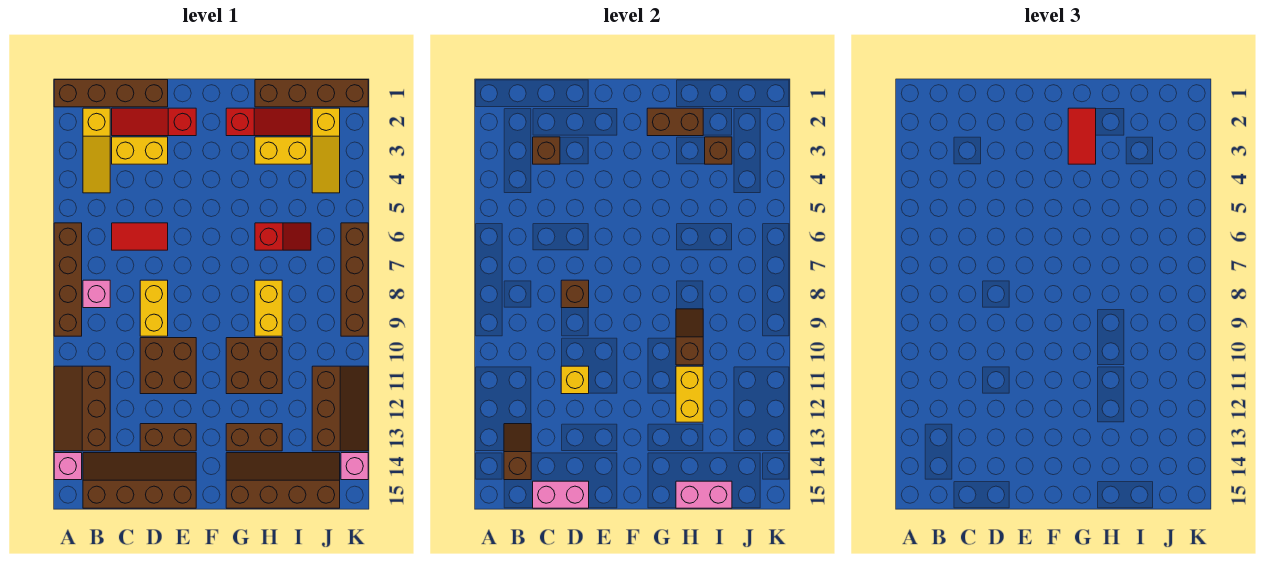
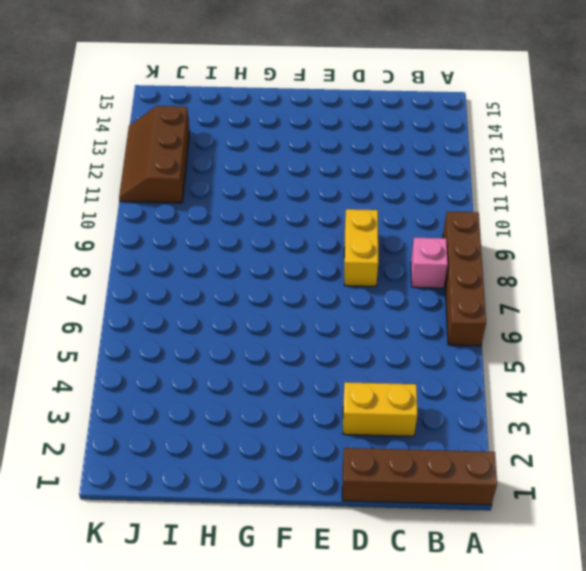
none -> brown 2x3 slope [54,366,110,451]
none -> pink 1x1 brick [54,453,82,480]
none -> yellow 1x3 slope [83,108,110,193]
none -> brown 2x4 slope [83,453,196,508]

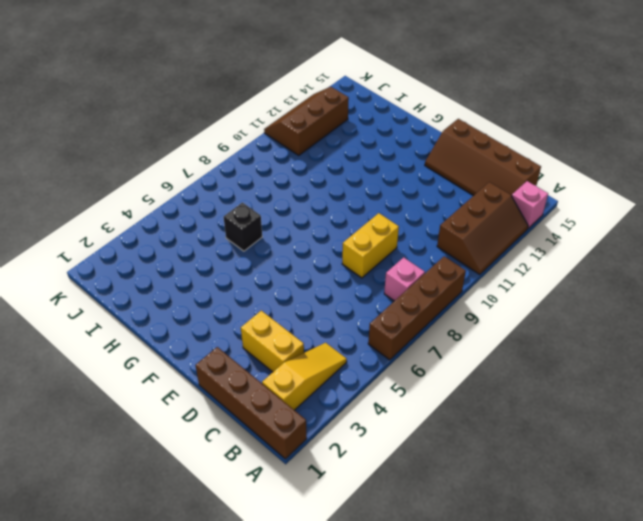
black 1x1 brick [224,203,262,251] -> red 1x2 slope [255,223,311,250]
none -> red 1x3 slope [112,108,196,136]
none -> red 1x2 tile [112,223,168,250]
none -> brown 2x2 brick [140,338,196,394]
none -> brown 1x2 brick [140,424,196,451]

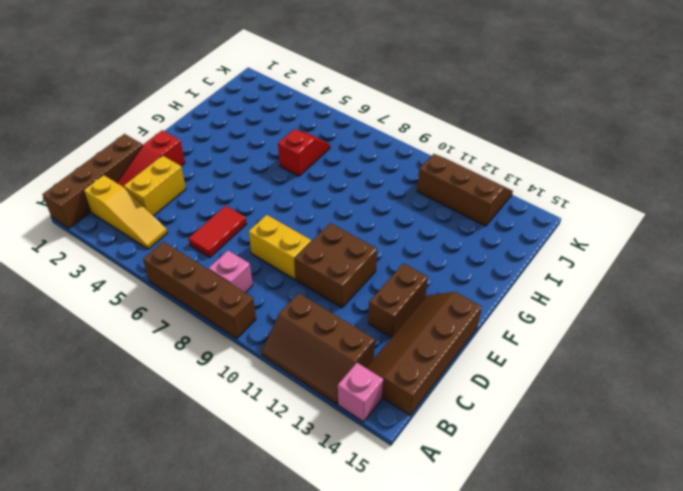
none -> red 1x3 slope [226,108,311,136]
none -> brown 2x2 brick [226,338,282,394]
none -> brown 1x2 brick [226,424,282,451]
none -> brown 2x4 slope [226,453,340,508]

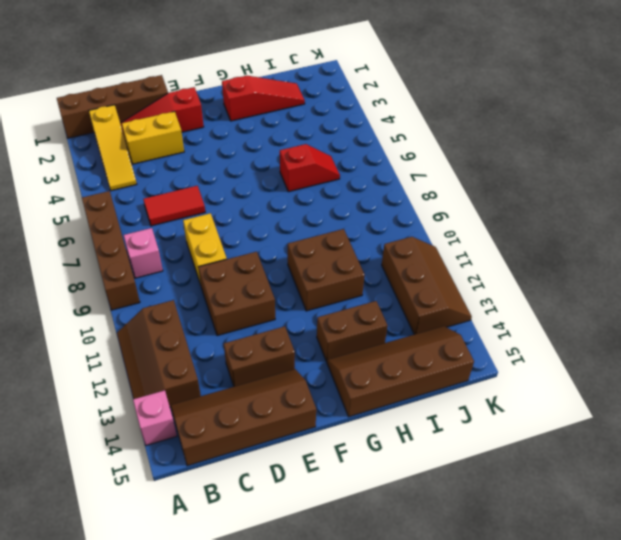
none -> brown 1x4 brick [255,80,368,107]
none -> yellow 1x2 brick [255,137,311,164]
none -> yellow 1x2 brick [255,280,282,336]
none -> yellow 1x3 slope [312,108,340,193]

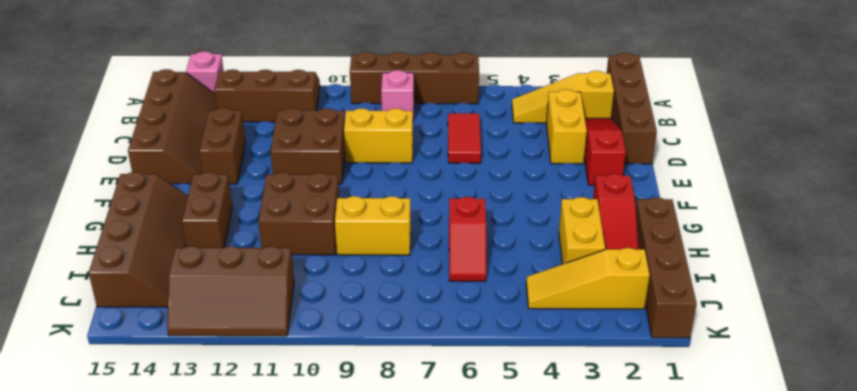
none -> brown 1x4 brick [341,223,368,336]
none -> pink 1x1 brick [341,453,368,480]
none -> brown 1x2 slope [504,424,531,480]
none -> brown 1x1 brick [533,137,560,164]

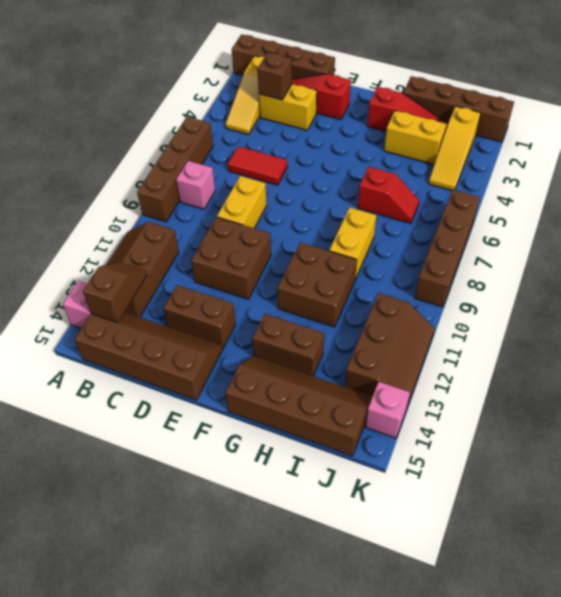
none -> pink 1x2 brick [533,481,589,508]
none -> brown 1x1 brick [561,280,589,308]
none -> yellow 1x1 brick [561,366,589,394]
none -> brown 1x2 brick [647,108,703,136]

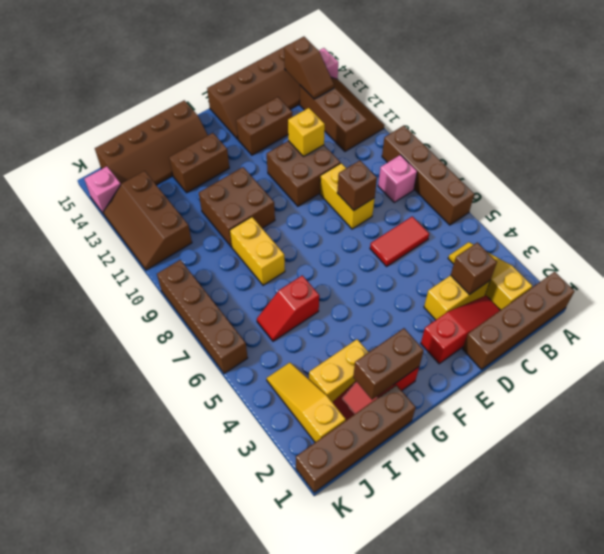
none -> pink 1x2 brick [533,481,589,508]
none -> brown 1x2 slope [676,309,703,365]
none -> yellow 1x2 brick [676,366,703,422]
none -> pink 1x2 brick [676,481,732,508]

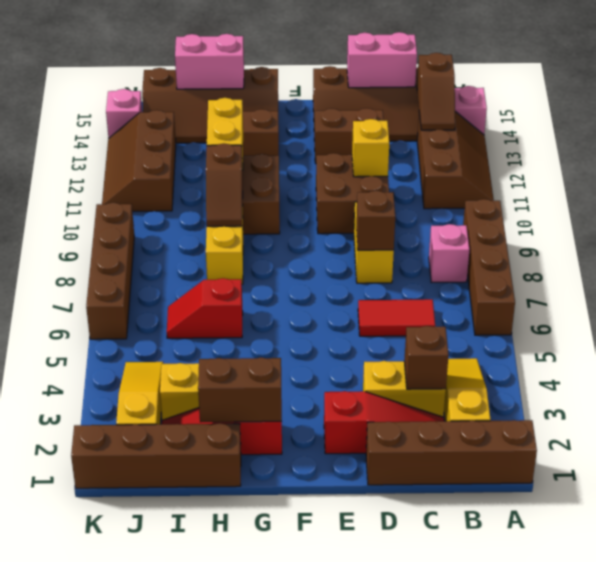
none -> brown 1x1 brick [705,137,732,164]
none -> red 1x2 tile [1068,108,1096,164]

